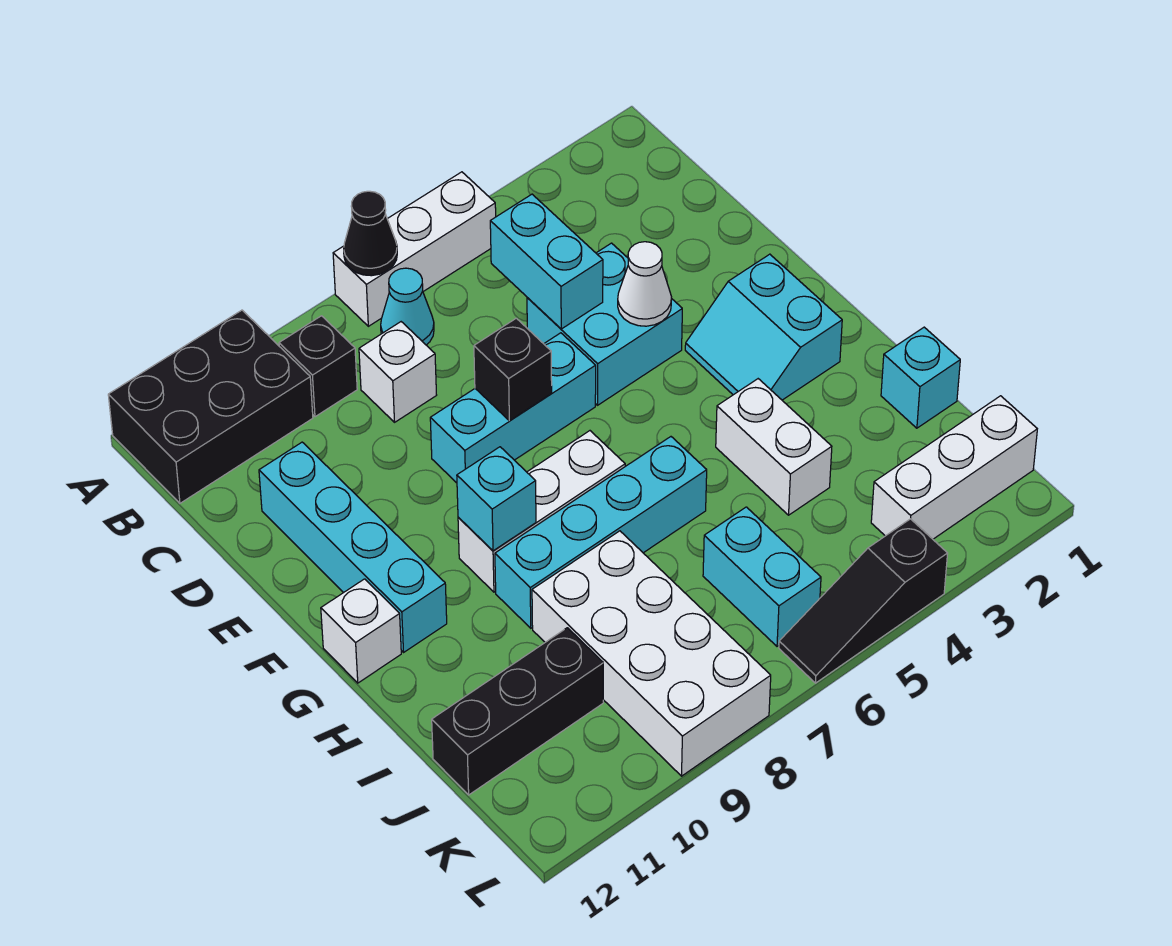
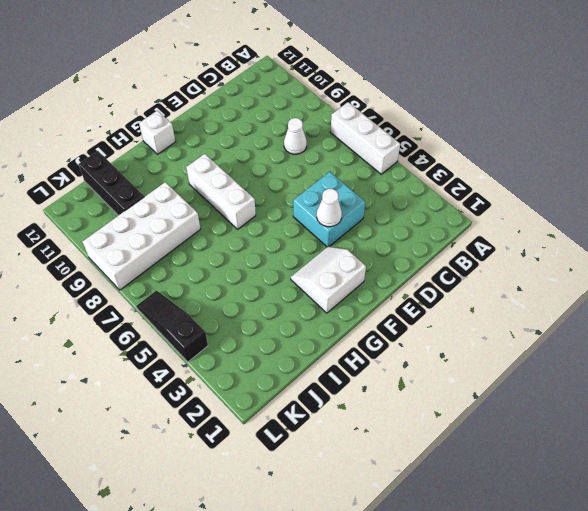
white 1x1 cone [284,118,307,154] -> white 1x1 brick [359,322,436,422]
white 2x2 slope [291,246,366,313] -> cyan 2x2 slope [685,254,842,400]
none -> black 2x3 brick [108,310,313,503]
none -> cyan 1x1 cone [381,268,434,345]
none -> black 1x1 brick [279,316,357,417]

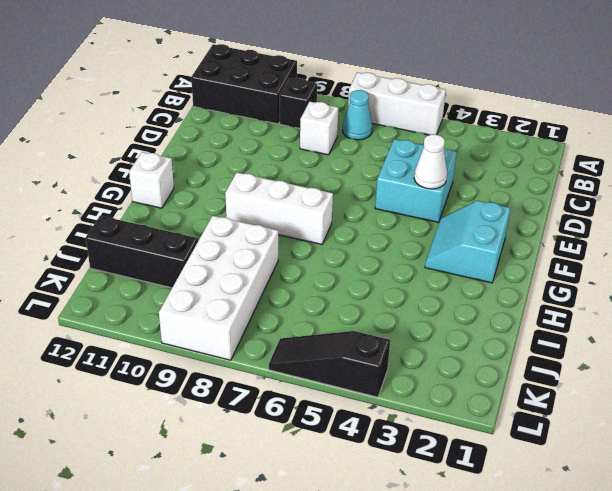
none -> cyan 1x4 brick [259,442,447,652]
none -> cyan 1x3 brick [430,333,596,483]
none -> white 1x2 brick [716,379,832,515]

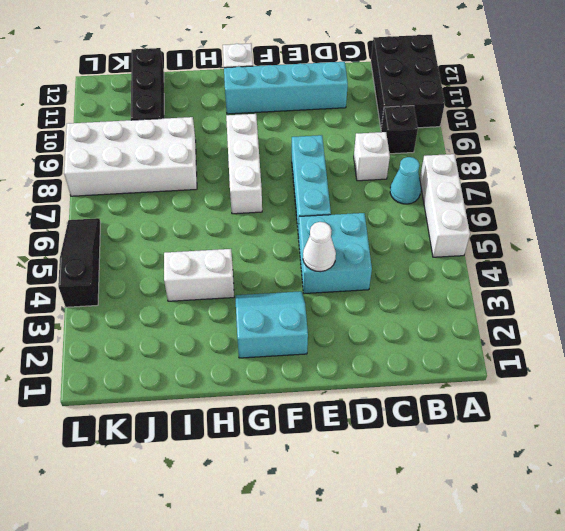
none -> cyan 1x4 brick [495,437,707,628]
none -> cyan 1x1 brick [881,327,960,428]
none -> cyan 1x2 brick [703,507,821,646]

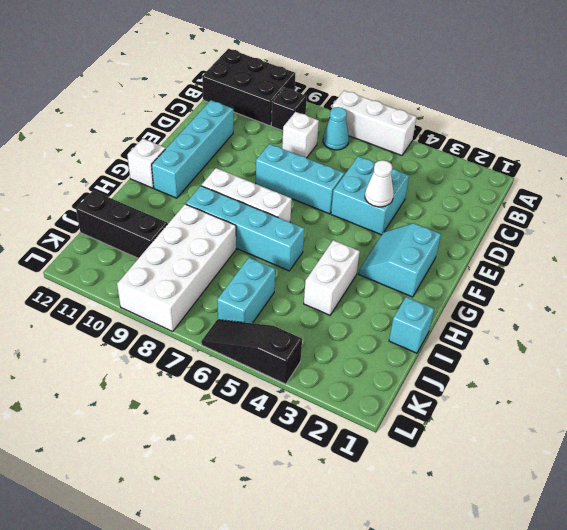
none -> white 1x3 brick [871,396,1037,539]
none -> black 1x1 cone [344,191,397,276]
none -> cyan 1x2 brick [490,194,603,329]

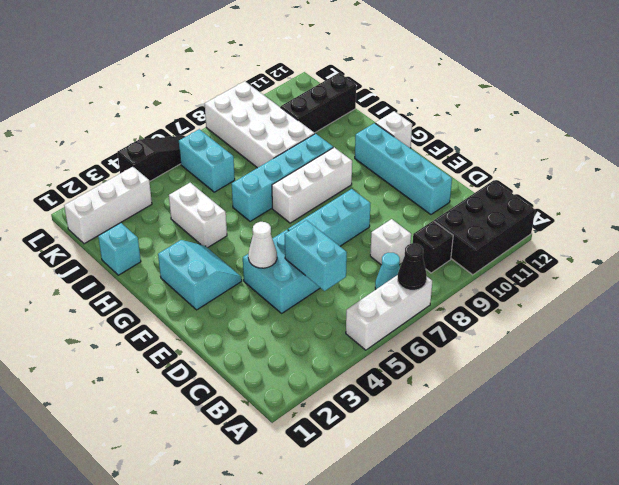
none -> black 1x1 brick [474,318,552,421]
none -> cyan 1x1 brick [457,447,536,551]

